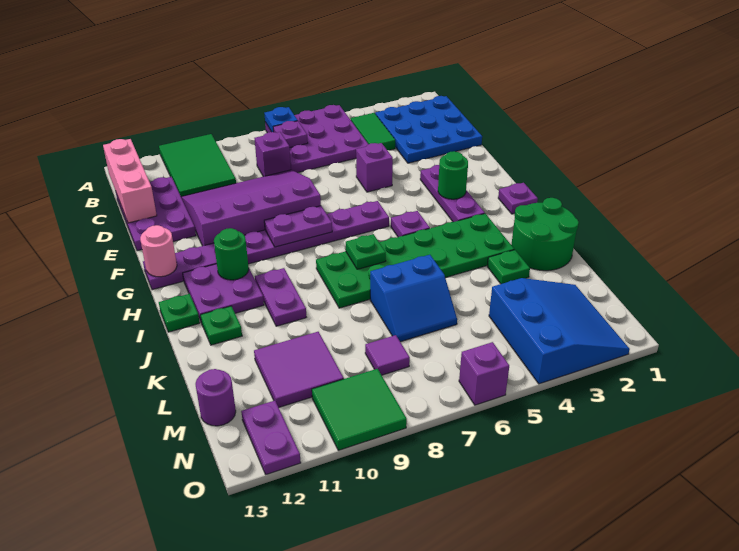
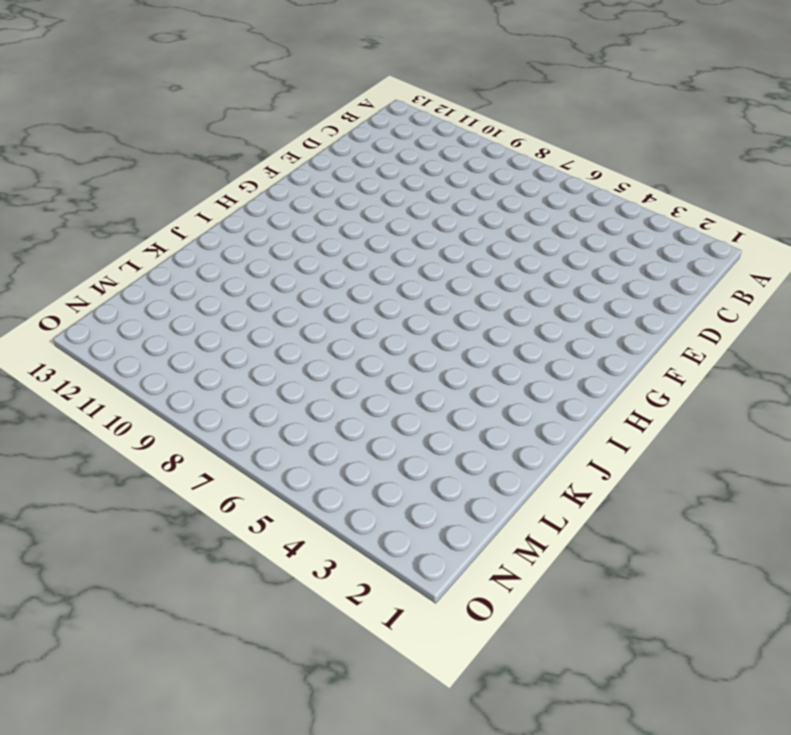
none -> purple 3x3 plate [265,105,368,173]
none -> green 2x3 tile [159,134,236,197]
none -> blue 3x3 plate [375,96,482,163]
none -> green 1x2 tile [351,113,395,150]

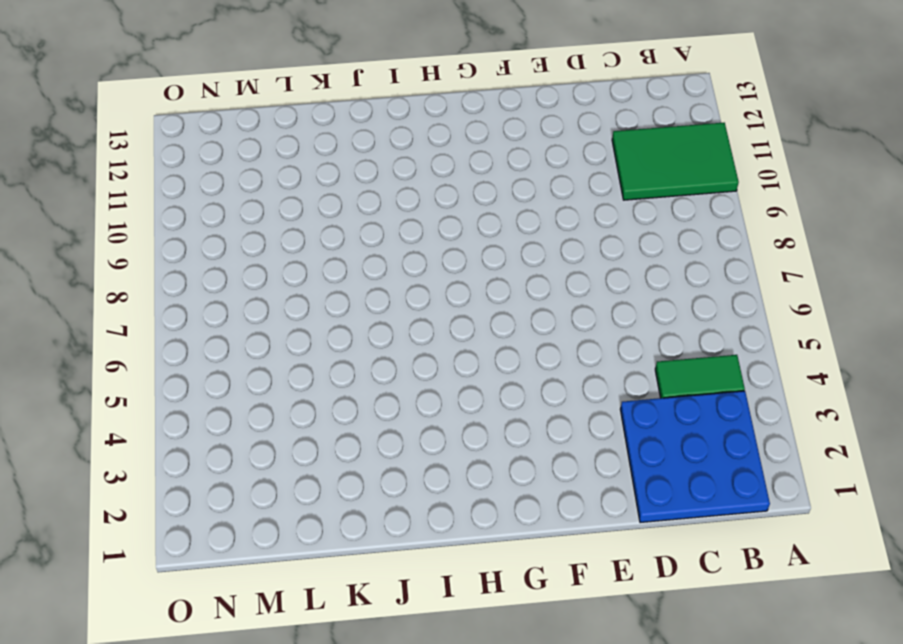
none -> purple 3x3 plate [265,105,368,173]
none -> purple 1x1 brick [254,132,291,177]
none -> purple 2x3 plate [116,177,196,251]
none -> purple 3x4 slope [181,170,321,246]

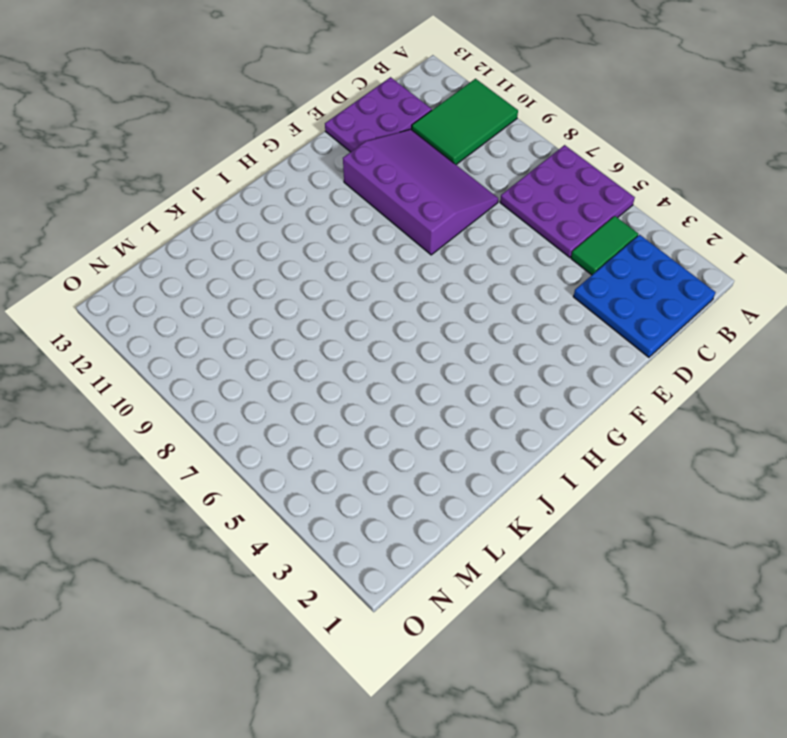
none -> purple 1x1 brick [254,132,291,177]
none -> purple 1x1 brick [356,143,393,192]
none -> purple 1x3 plate [420,165,485,222]
none -> purple 1x8 plate [143,201,389,290]

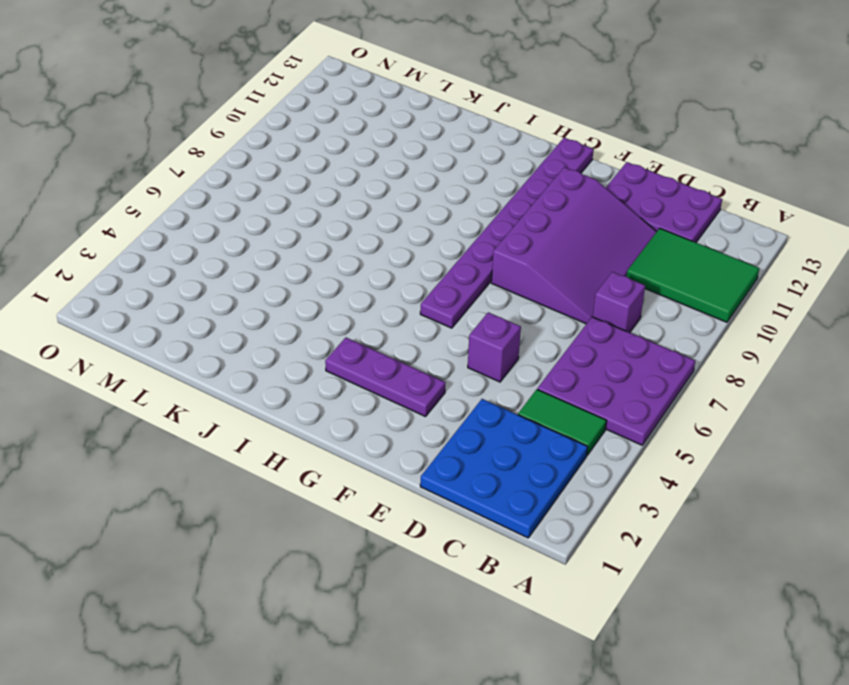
none -> purple 1x1 plate [498,183,538,214]
none -> purple 1x1 plate [391,211,430,237]
none -> purple 2x2 plate [183,264,264,321]
none -> green 2x6 plate [316,214,514,308]

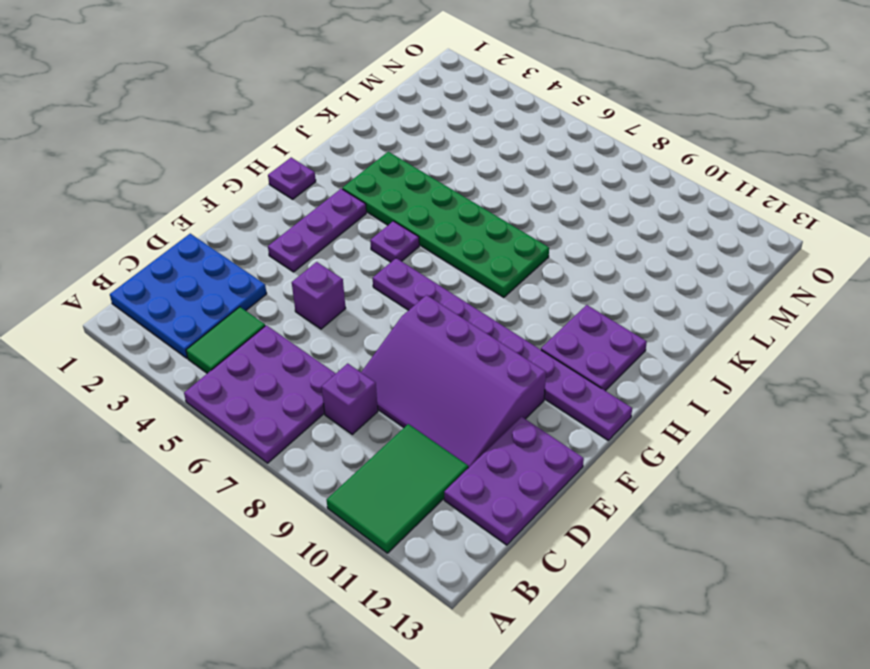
none -> purple 1x2 plate [255,268,306,326]
none -> green 1x1 plate [159,294,200,332]
none -> green 2x2 round brick [511,198,579,271]
none -> green 1x1 plate [200,306,242,345]

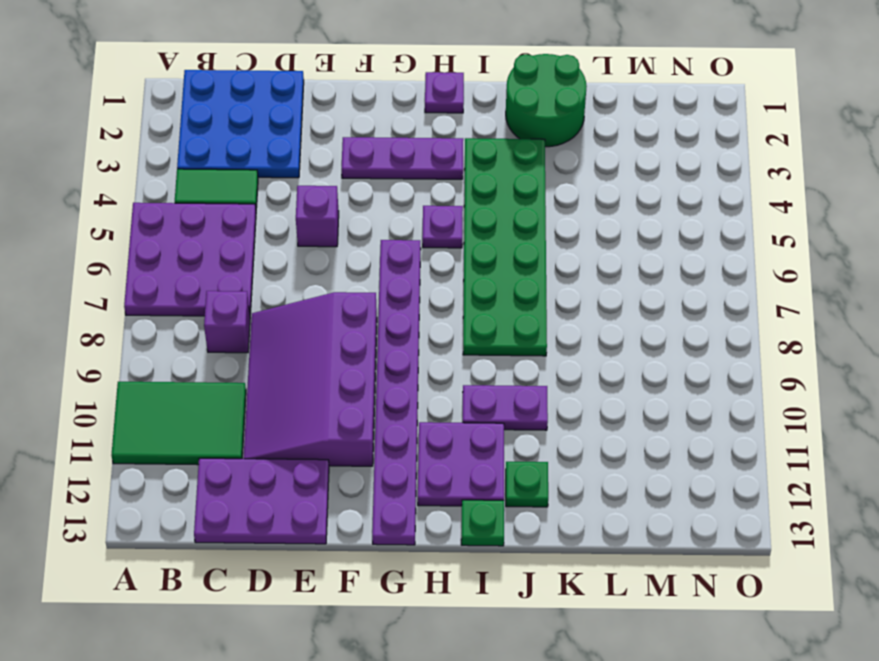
none -> green 1x1 plate [487,250,530,284]
none -> blue 2x2 slope [370,255,457,342]
none -> purple 2x2 tile [254,332,344,408]
none -> blue 3x3 slope [489,278,630,384]

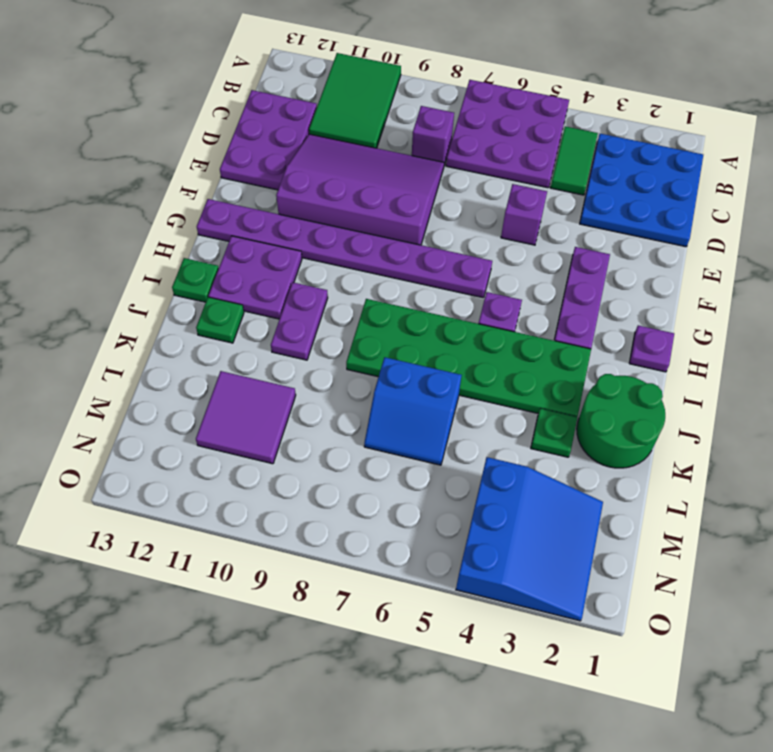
none -> purple 1x1 tile [365,335,410,375]
none -> purple 1x1 round brick [196,369,236,426]
none -> green 2x2 tile [312,369,407,450]
none -> purple 1x2 plate [241,401,301,474]

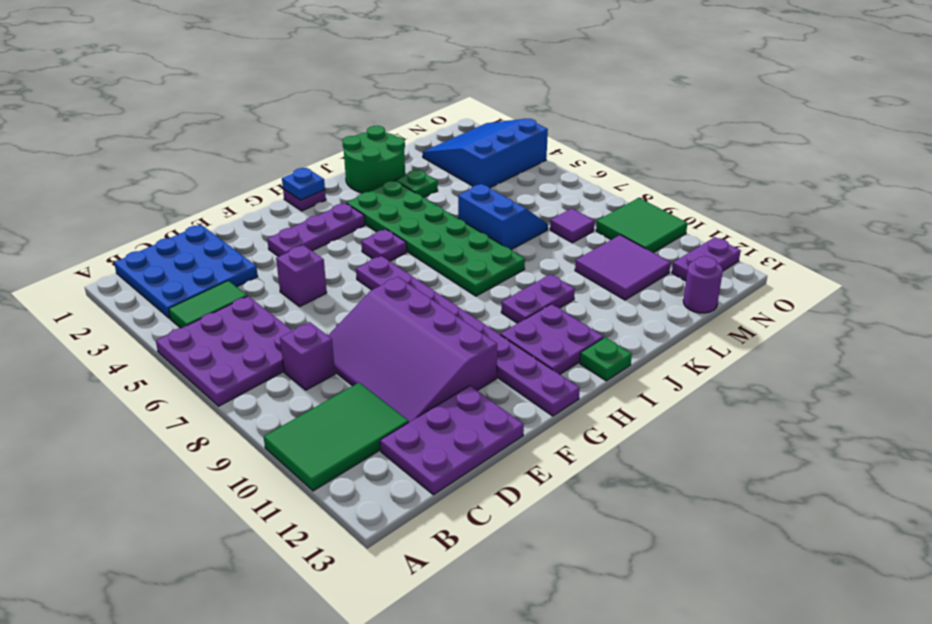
blue 1x1 plate [282,168,325,200] -> blue 1x1 plate moved to [264,107,298,132]
none -> green 1x1 plate [200,306,242,345]
none -> purple 1x1 brick [459,342,509,405]
none -> purple 1x1 plate [273,121,308,148]
none -> pink 1x3 brick [103,139,157,223]

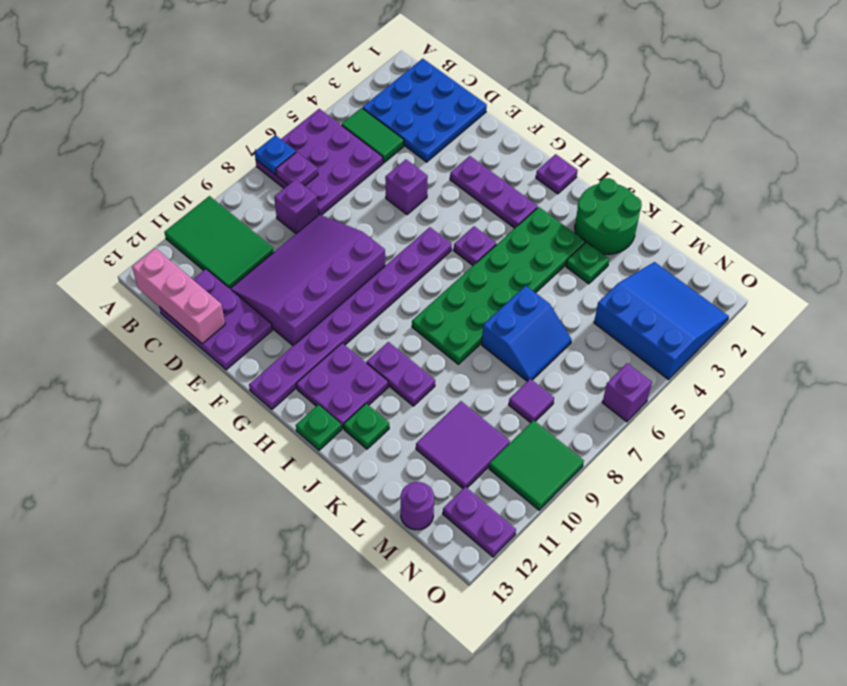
none -> green 1x1 round brick [438,151,468,199]
none -> purple 1x2 plate [264,206,332,247]
none -> pink 1x1 round brick [140,225,177,277]
none -> green 1x1 round brick [214,228,249,280]

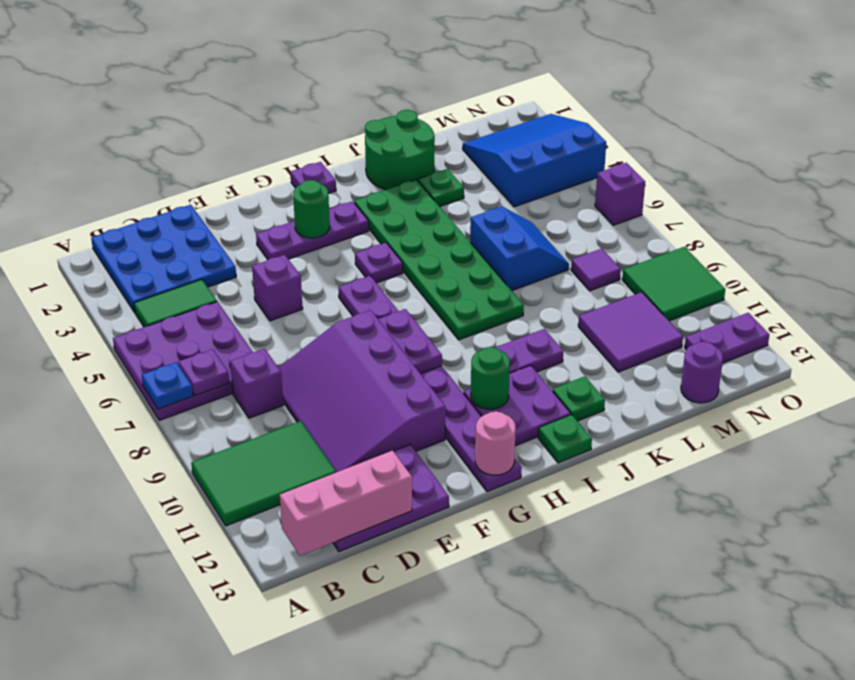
none -> green 1x1 plate [346,234,386,269]

